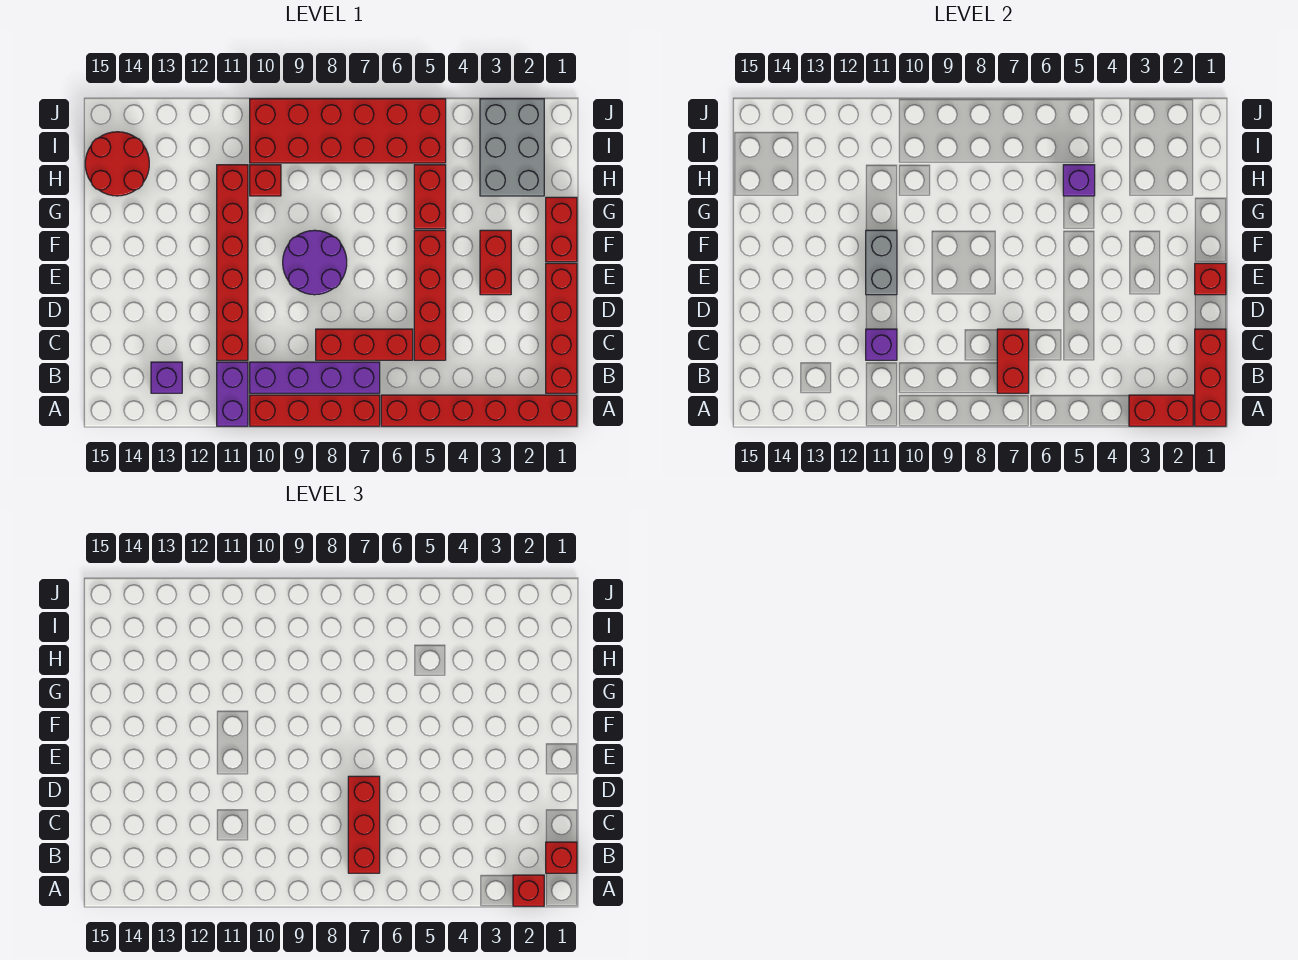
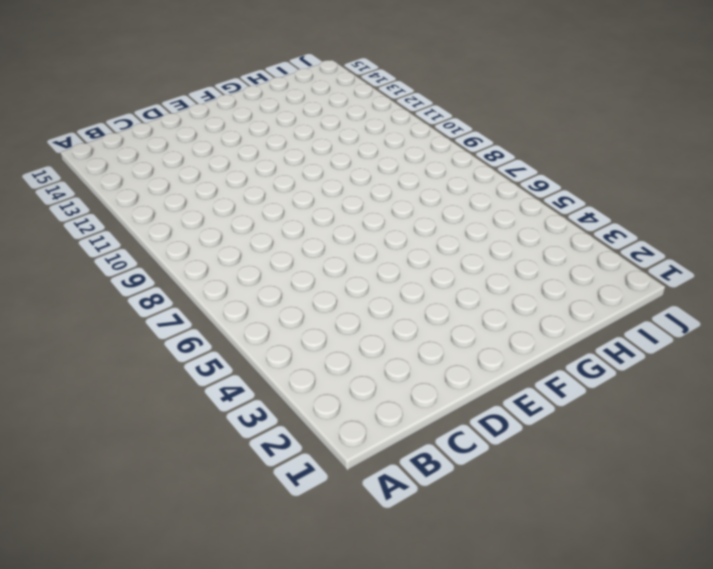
none -> red 1x6 brick [381,395,577,426]
none -> red 1x4 brick [250,395,380,426]
none -> purple 1x2 brick [217,362,248,426]

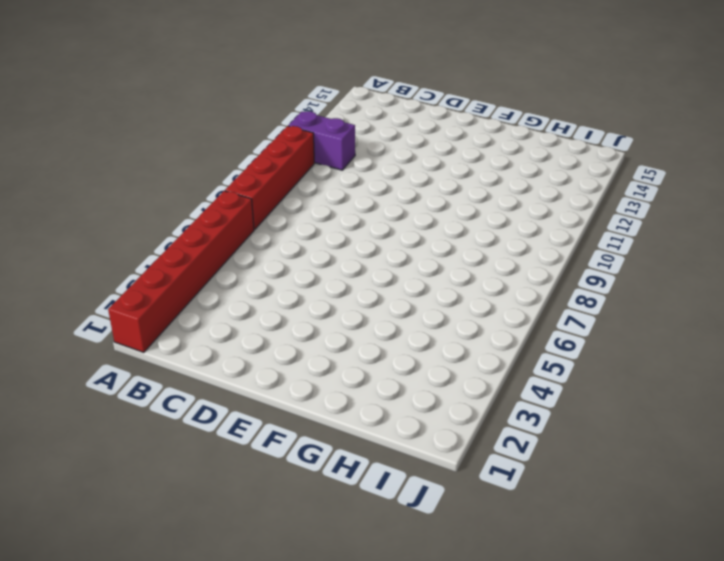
none -> red 1x4 brick [546,263,577,393]
none -> purple 1x4 brick [250,362,380,393]
none -> purple 1x1 brick [151,362,182,393]

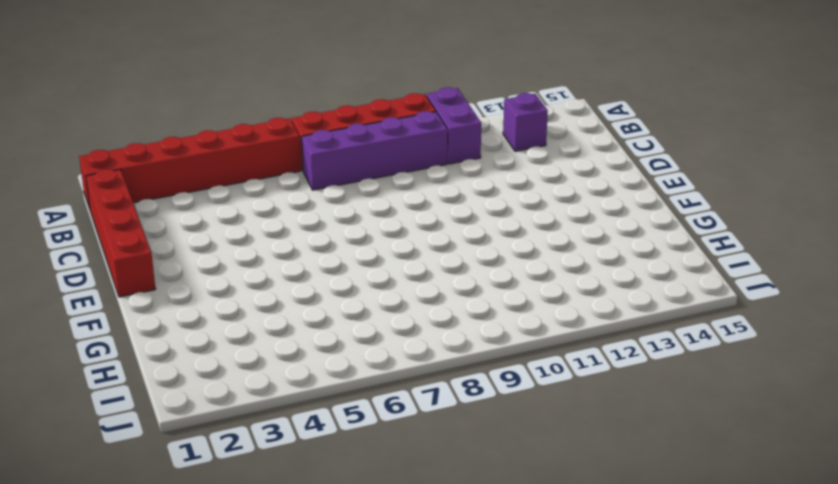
none -> red 1x4 brick [414,230,446,360]
none -> red 1x3 brick [316,329,413,360]
none -> red 1x6 brick [217,165,248,360]

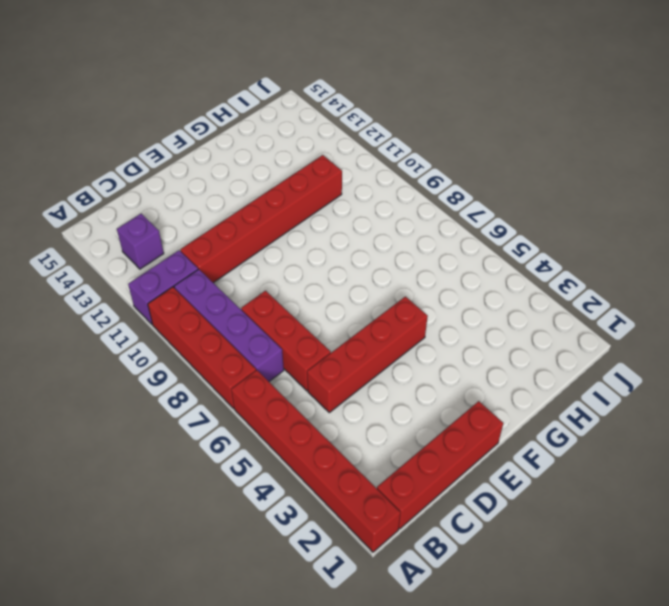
none -> red 1x2 brick [480,230,511,295]
none -> purple 2x2 round brick [283,230,347,295]
none -> red 1x2 brick [546,197,577,262]

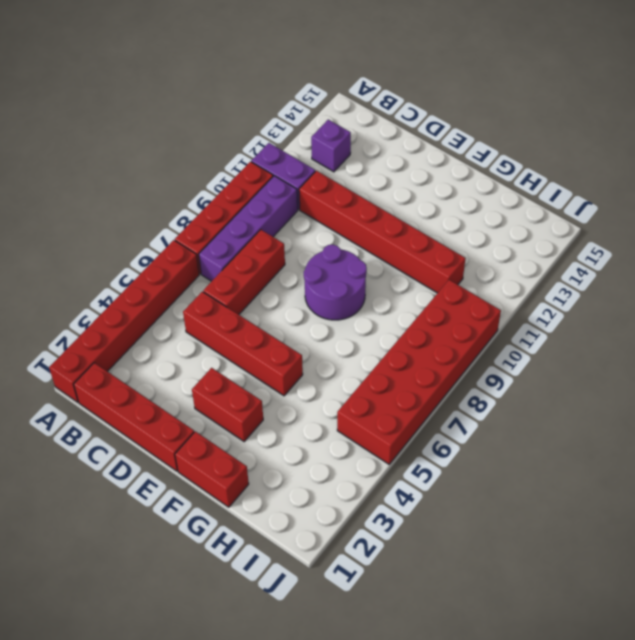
none -> red 1x2 brick [414,165,446,229]
none -> grey 2x3 brick [480,99,544,196]
none -> red 1x1 brick [250,165,281,196]

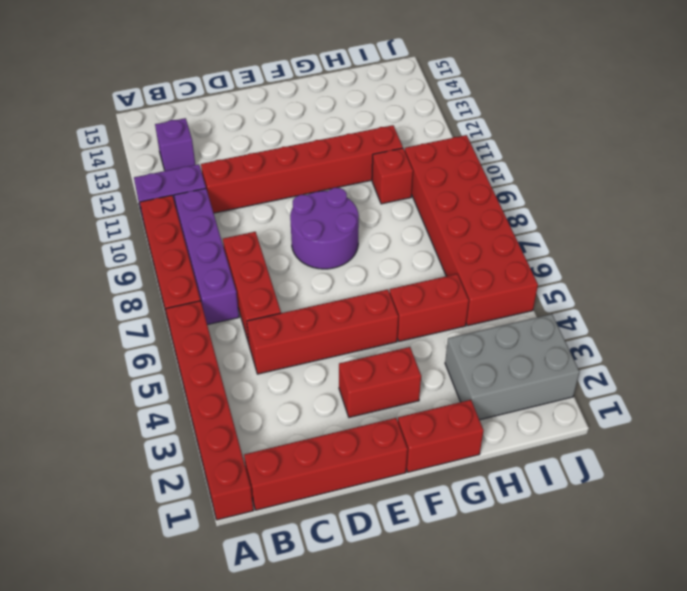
none -> red 2x2 round brick [85,132,149,196]
none -> red 1x3 brick [1195,329,1226,426]
none -> red 1x2 brick [1129,395,1193,426]

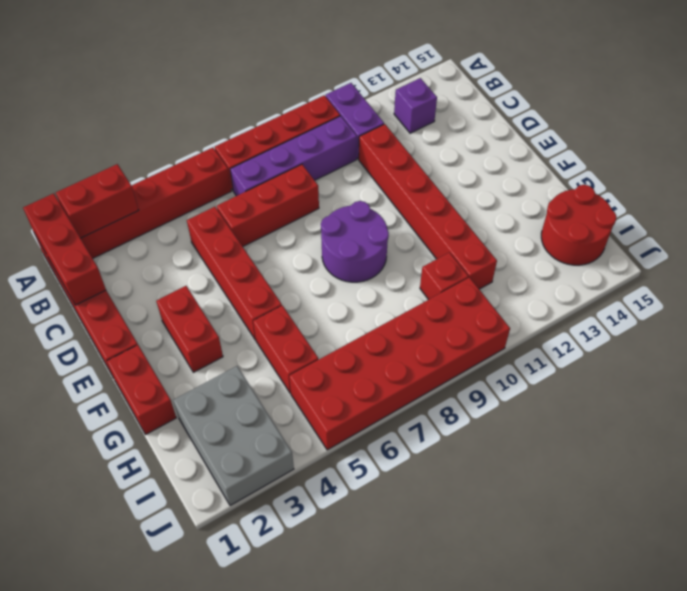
none -> red 1x2 brick [997,329,1029,393]
none -> purple 1x1 brick [866,329,897,360]
none -> red 1x1 brick [1195,263,1226,295]

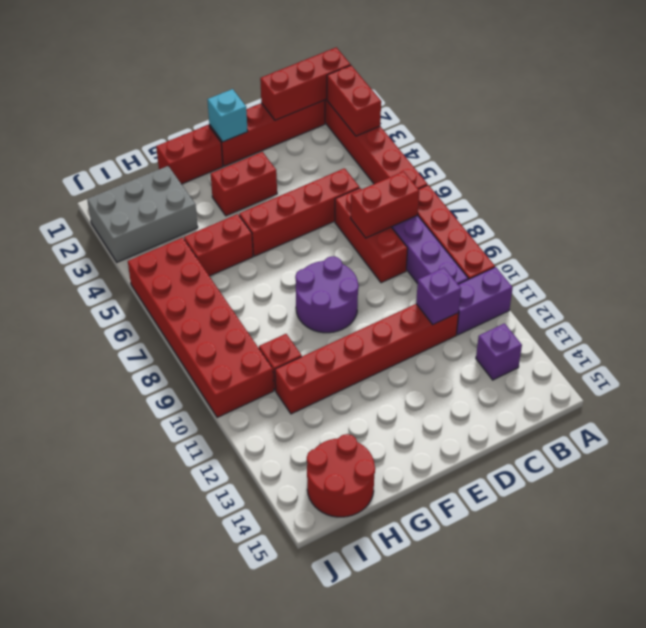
cyan 1x1 brick [207,89,248,142] -> red 1x1 brick [1195,263,1226,295]
none -> grey 1x2 brick [866,230,897,295]
none -> purple 1x1 brick [1063,165,1095,196]
none -> red 1x1 brick [513,875,544,906]

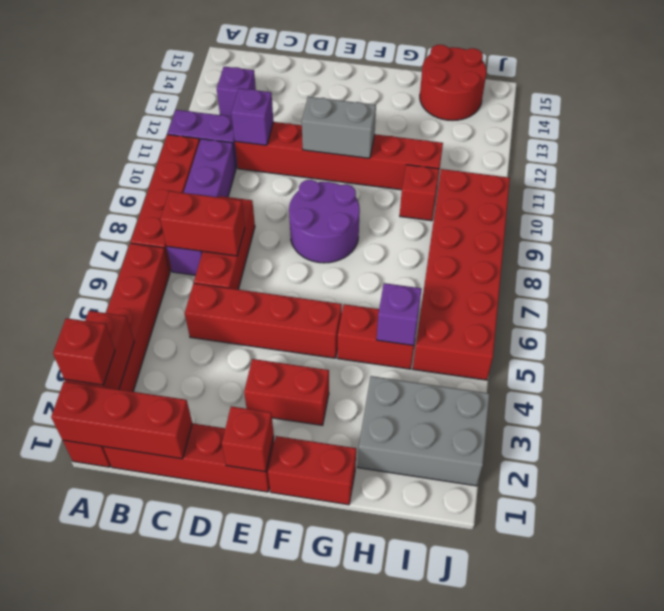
none -> red 1x1 brick [546,842,577,873]
none -> red 1x3 brick [348,776,380,873]

